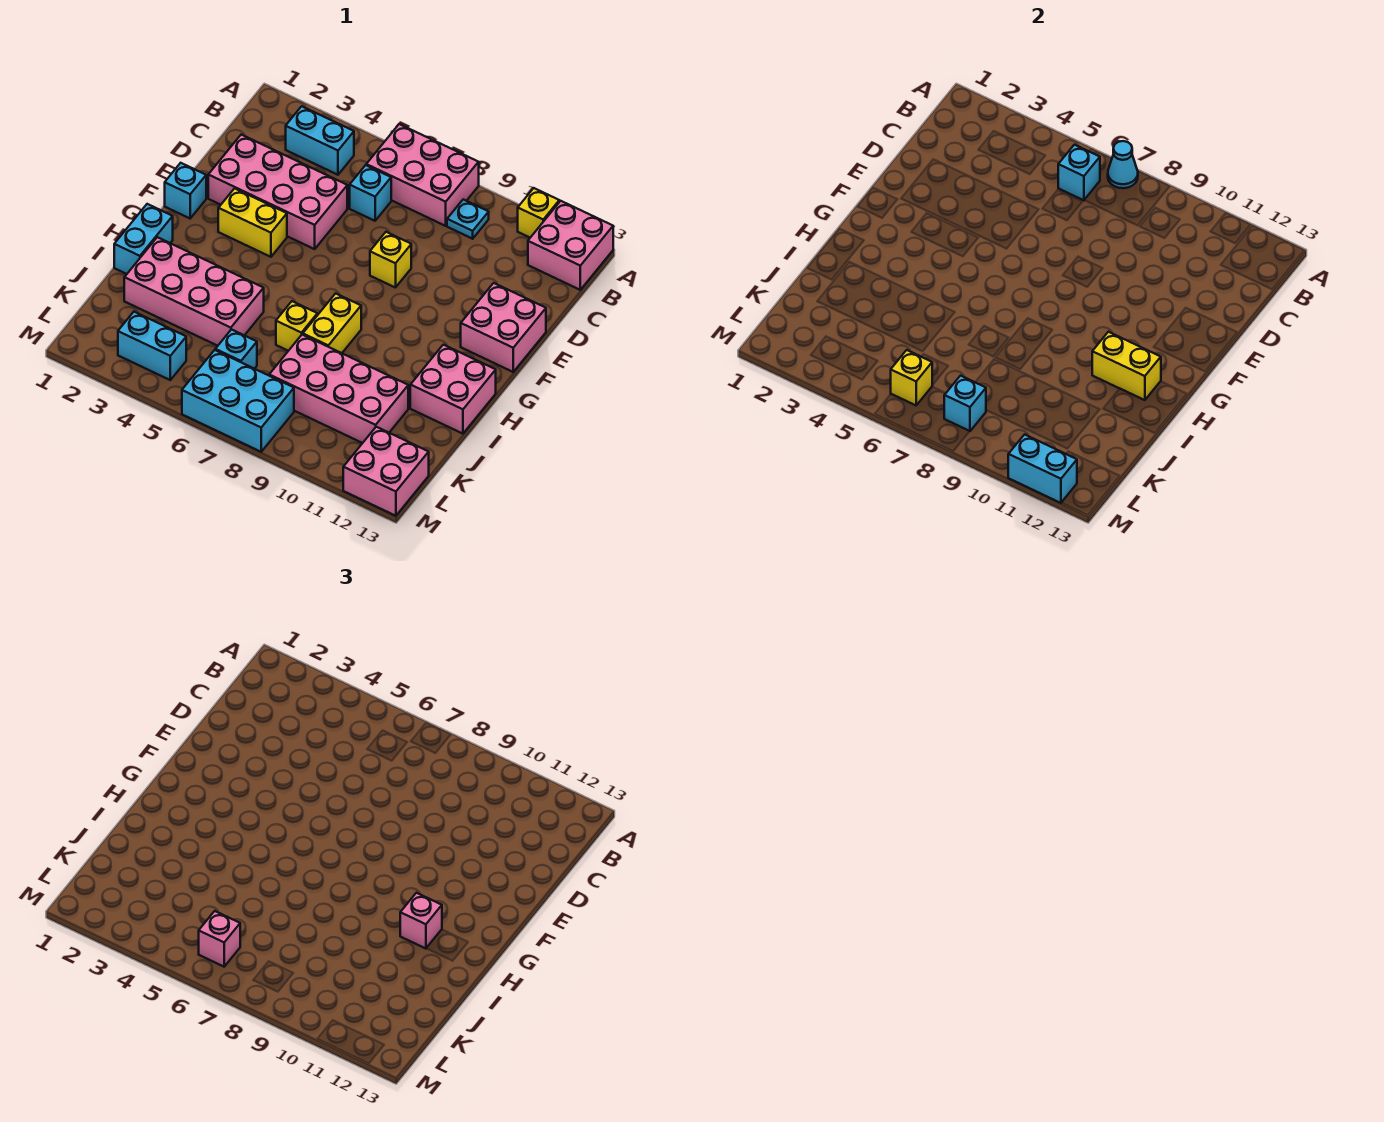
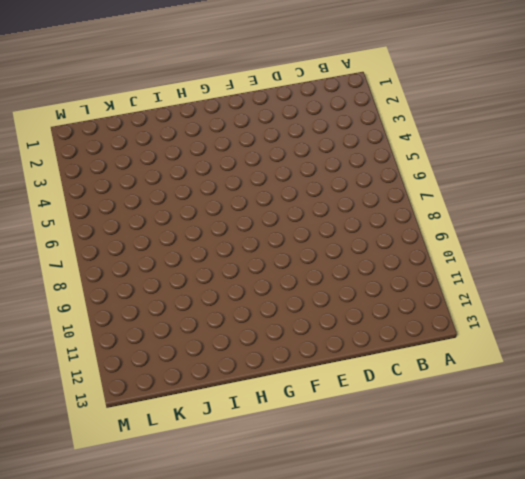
none -> pink 2x3 brick [366,124,479,226]
none -> yellow 1x1 brick [518,188,559,238]
none -> pink 2x2 brick [528,201,613,290]

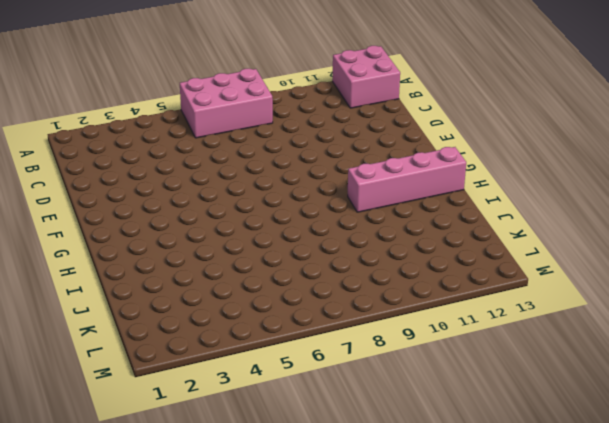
pink 1x4 brick [348,147,466,212] -> pink 2x2 brick [410,345,496,434]
none -> yellow 1x1 brick [518,188,559,238]
none -> cyan 1x2 brick [286,106,354,175]
none -> cyan 1x1 plate [447,199,489,239]

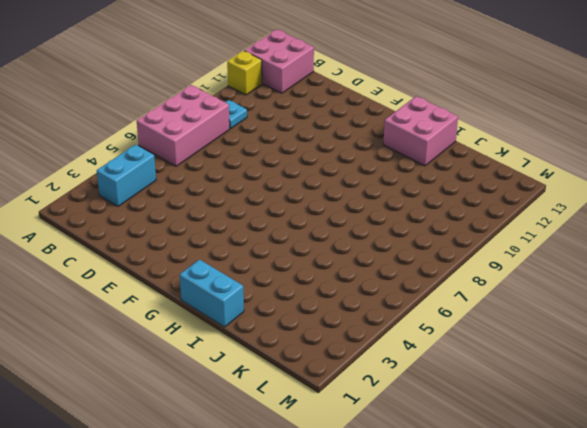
none -> cyan 1x1 brick [350,165,391,221]
none -> pink 2x4 brick [208,135,347,249]
none -> yellow 1x1 brick [370,232,411,288]

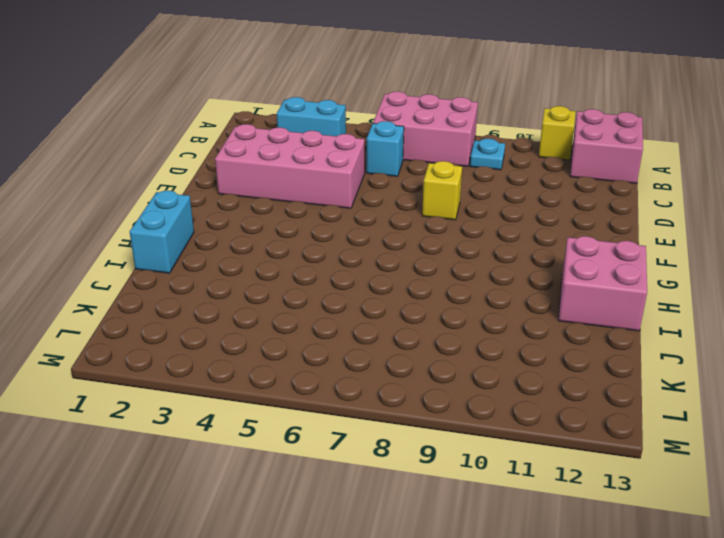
none -> pink 2x2 brick [461,283,546,372]
none -> cyan 1x1 brick [165,163,206,218]
none -> yellow 1x2 brick [218,188,287,257]

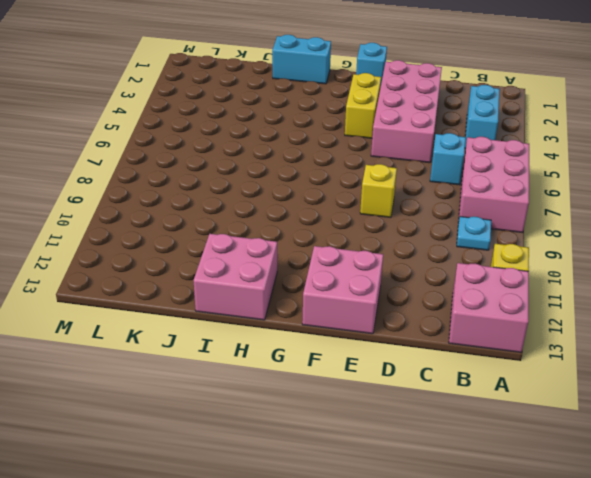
none -> yellow 1x2 brick [303,293,361,353]
none -> pink 2x4 brick [124,237,264,346]
none -> yellow 1x1 brick [276,301,317,351]

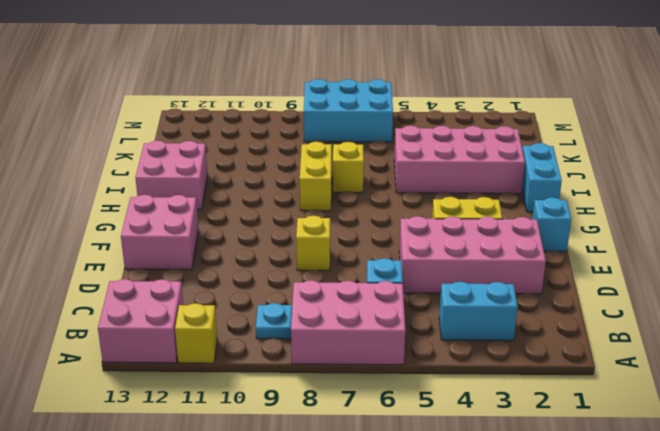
none -> pink 2x4 brick [269,334,408,443]
none -> cyan 1x1 brick [215,330,257,369]
none -> cyan 1x2 brick [118,312,186,380]

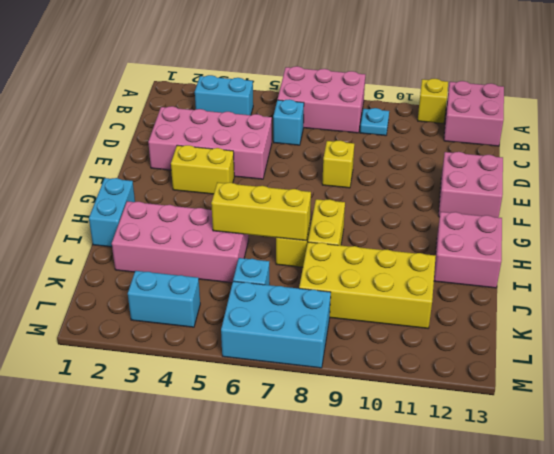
yellow 1x3 brick [211,182,311,241] -> none
yellow 2x4 brick [299,242,436,328] -> pink 2x4 brick [269,334,408,443]
none -> cyan 1x1 brick [165,163,206,218]
none -> pink 2x2 brick [343,427,429,516]
none -> cyan 1x1 cone [1108,141,1138,188]

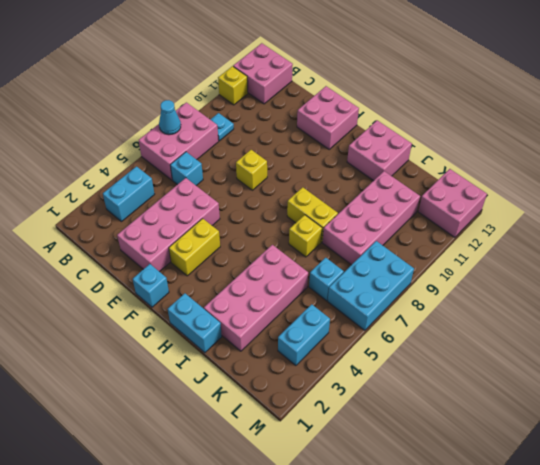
none -> cyan 1x1 brick [1058,145,1100,200]
none -> yellow 1x2 brick [1092,332,1161,400]
none -> yellow 1x1 brick [891,350,932,405]

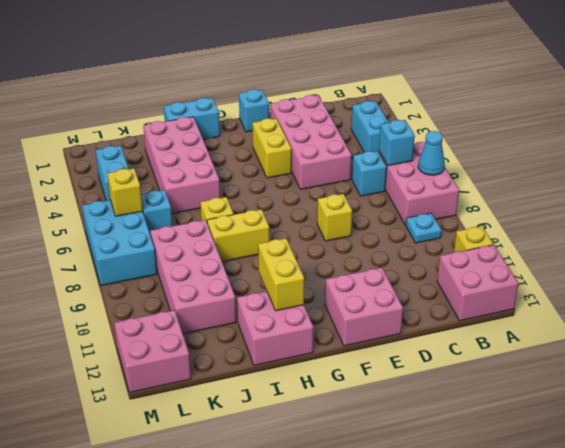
none -> cyan 1x1 brick [944,376,986,431]
none -> cyan 1x2 brick [1008,435,1077,503]
none -> pink 1x1 brick [400,893,442,949]

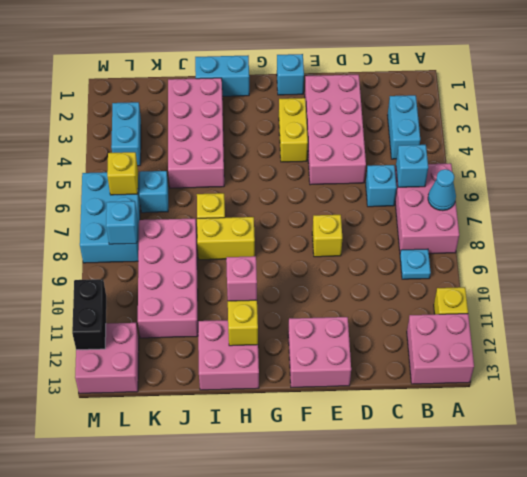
black 1x2 brick [72,279,106,350] -> cyan 1x2 brick [1008,435,1077,503]
none -> pink 1x1 brick [199,911,240,967]

